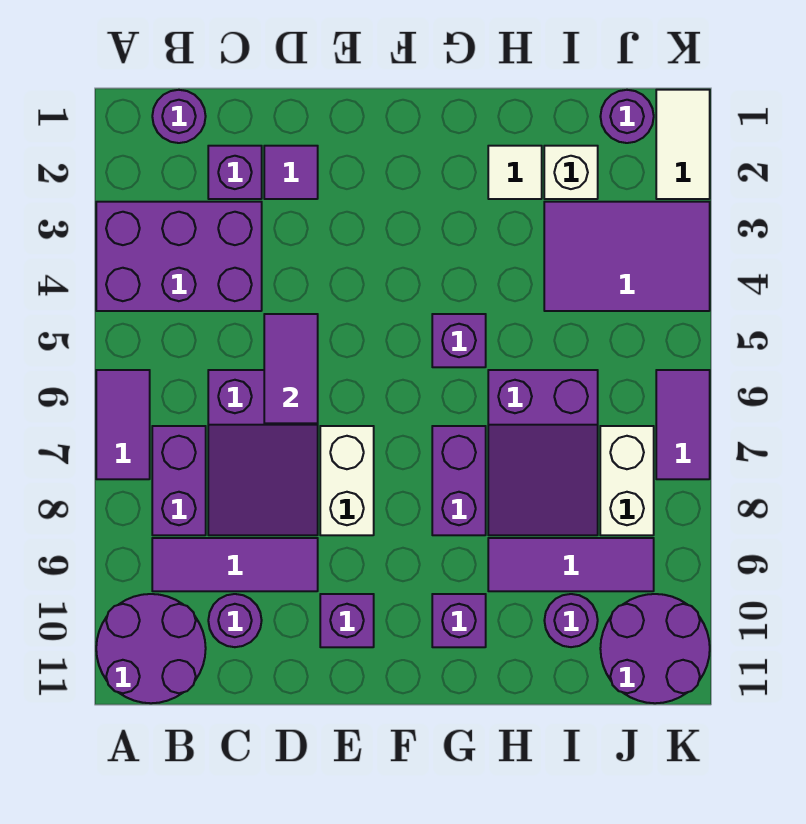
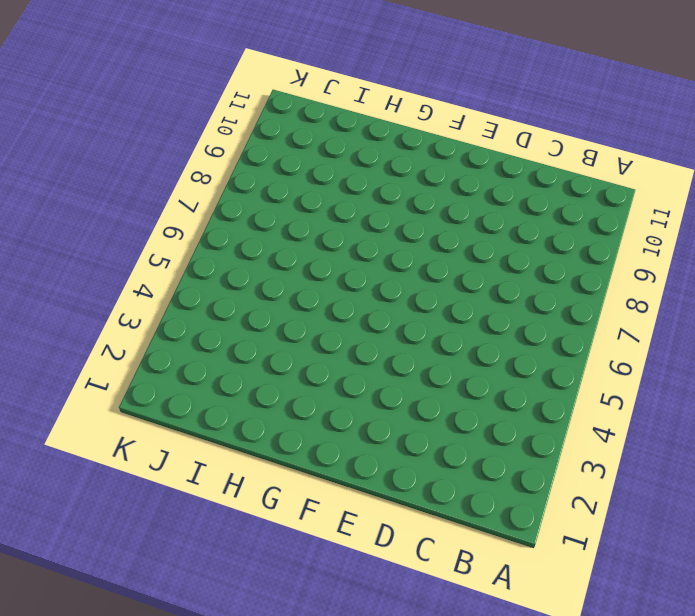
none -> purple 2x3 brick [96,202,262,311]
none -> purple 1x2 tile [96,370,150,479]
none -> purple 2x2 round brick [96,594,206,703]

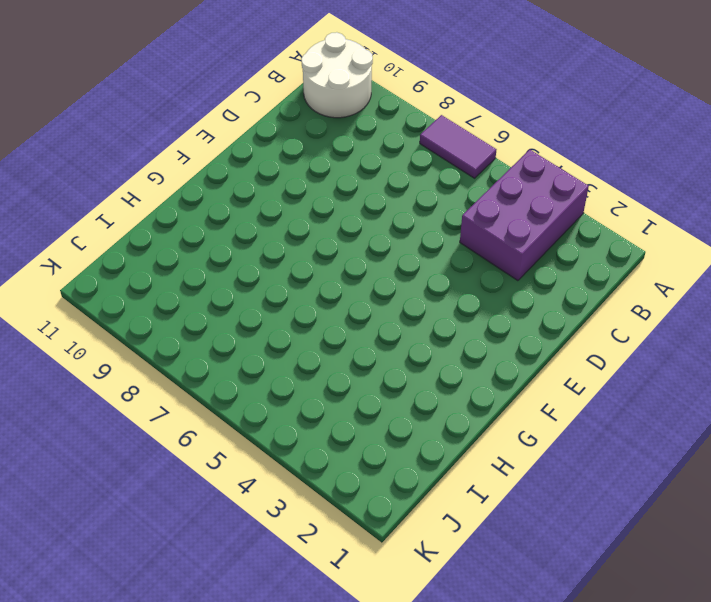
white 2x2 round brick [301,32,373,118] -> purple 2x2 round brick [96,594,206,703]
none -> purple 1x1 round brick [152,90,206,143]
none -> purple 1x2 brick [152,426,206,535]
none -> purple 1x3 tile [152,538,318,591]

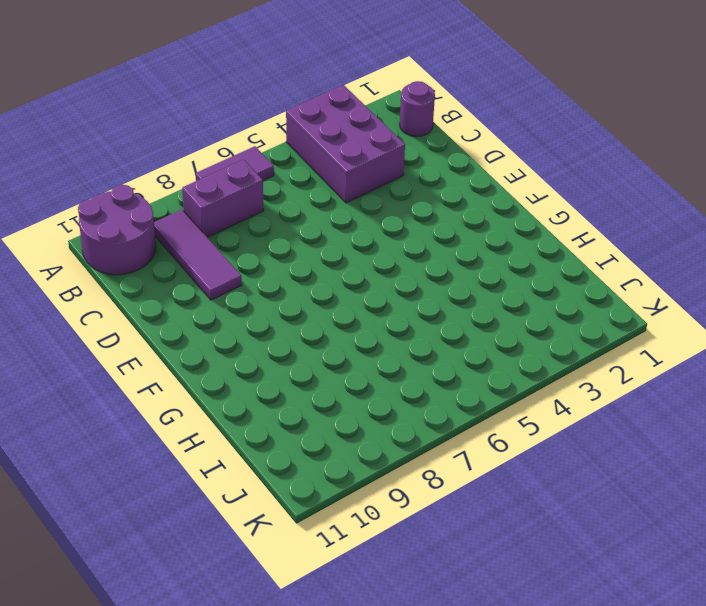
none -> purple 1x1 brick [208,146,262,199]
none -> purple 2x3 slope [208,370,318,535]
none -> purple 1x1 round brick [208,594,262,647]

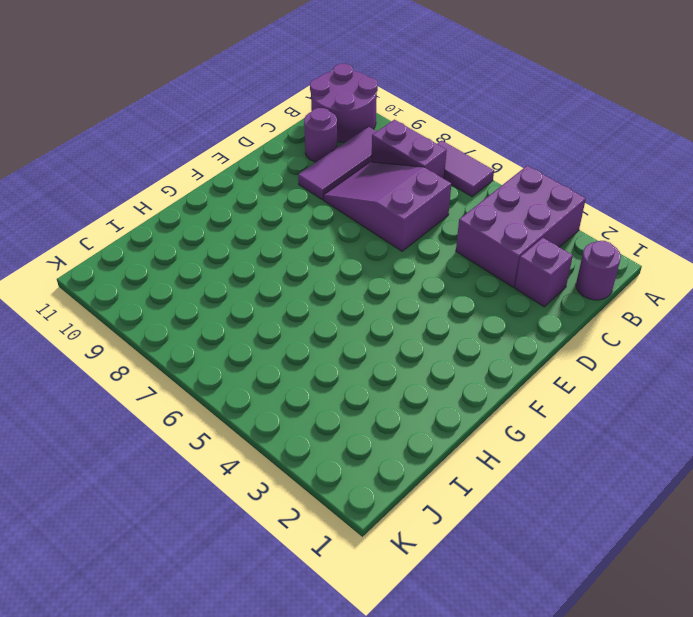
none -> purple 1x1 tile [264,146,318,199]
none -> white 1x2 brick [320,426,374,535]
none -> purple 1x1 brick [320,594,374,647]

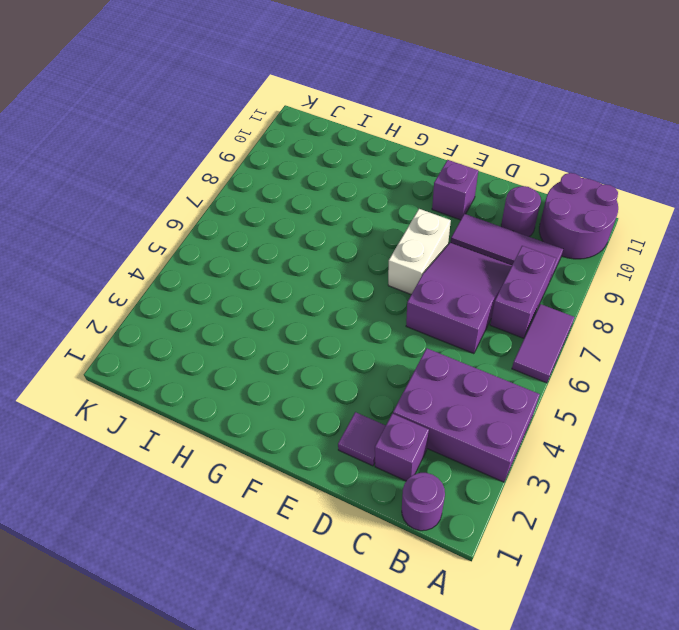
none -> purple 1x1 brick [432,314,486,367]
none -> purple 1x2 brick [432,426,486,535]
none -> purple 1x1 brick [432,594,486,647]

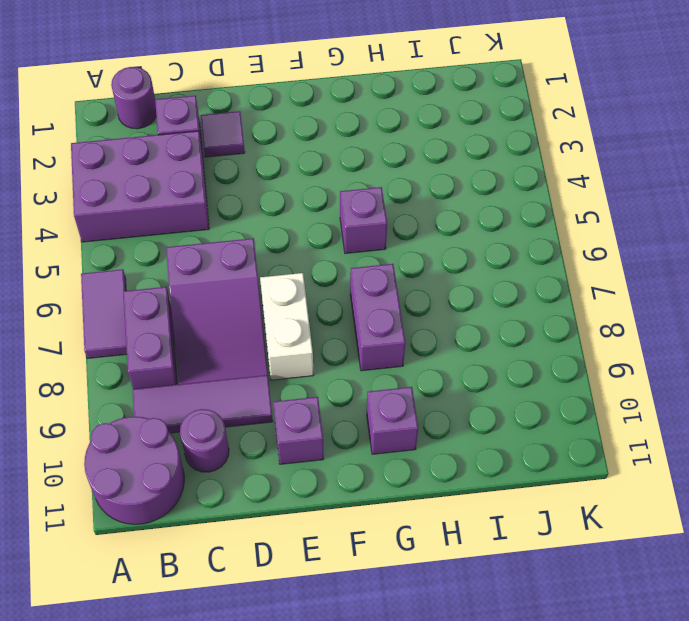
none -> white 1x1 tile [488,146,542,199]
none -> purple 2x3 slope [488,370,598,535]
none -> purple 1x3 tile [488,538,654,591]

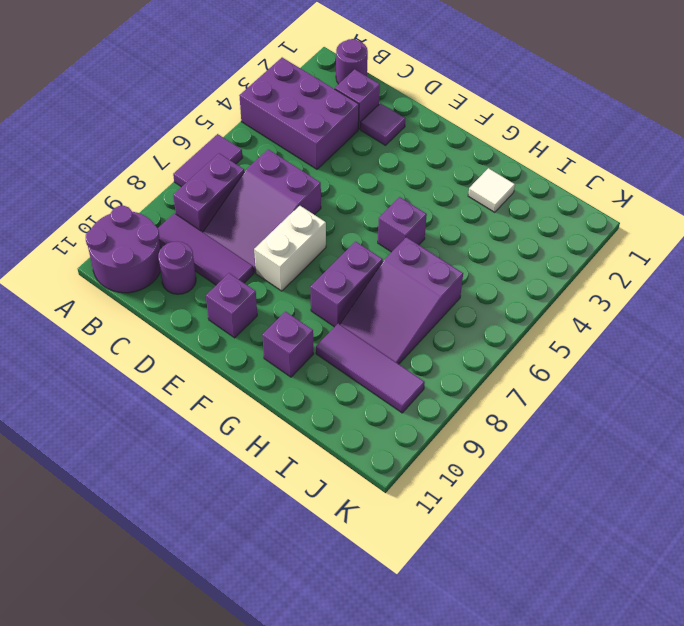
none -> white 1x1 brick [544,146,598,199]
none -> purple 2x3 tile [544,202,710,311]
none -> purple 1x1 round brick [544,594,598,647]

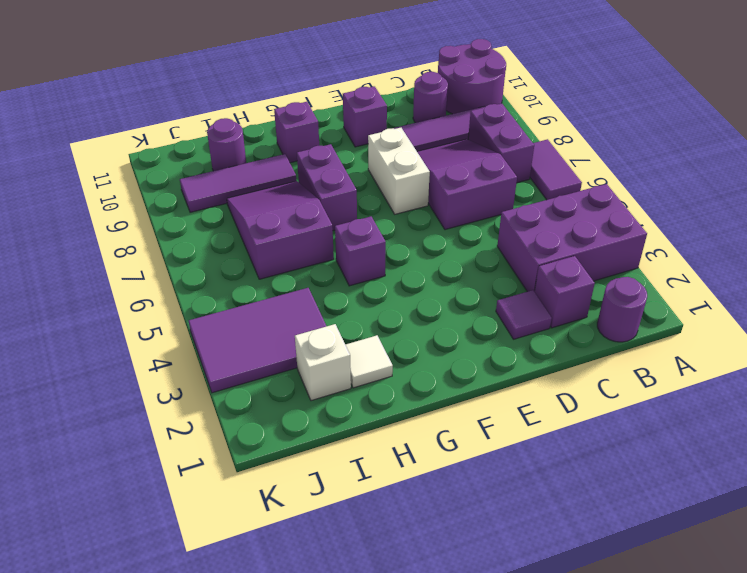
none -> purple 1x1 round brick [600,90,654,143]
none -> white 1x2 brick [600,426,654,535]
none -> purple 2x2 round brick [600,594,710,703]

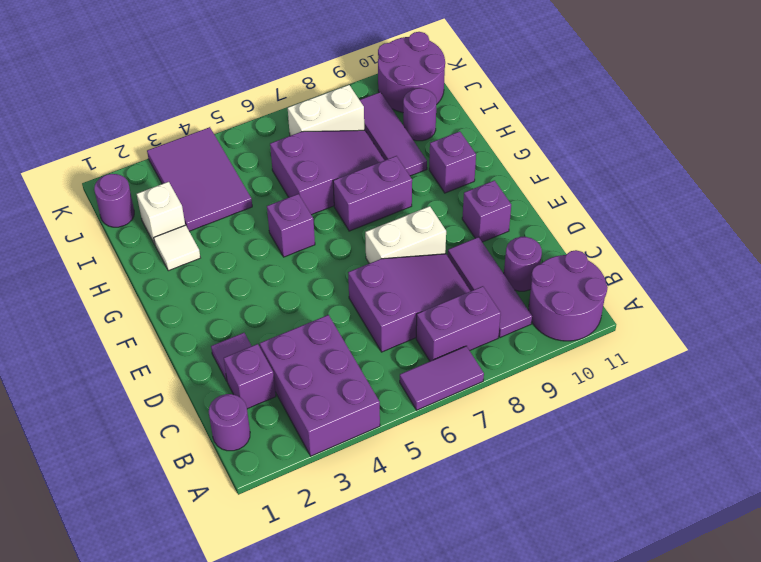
none -> white 1x2 tile [656,90,710,199]
none -> purple 1x2 tile [656,370,710,479]
none -> purple 1x2 tile [264,314,318,423]

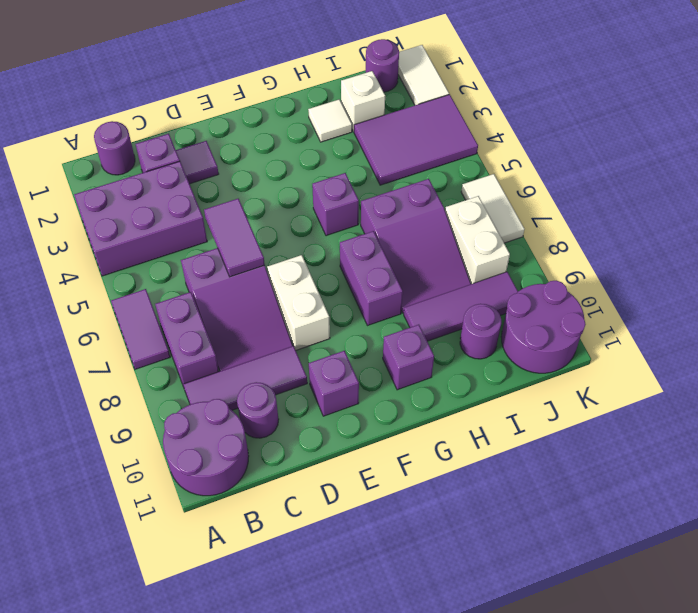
white 1x2 tile [461,174,524,243] -> purple 1x2 tile [656,370,710,479]

